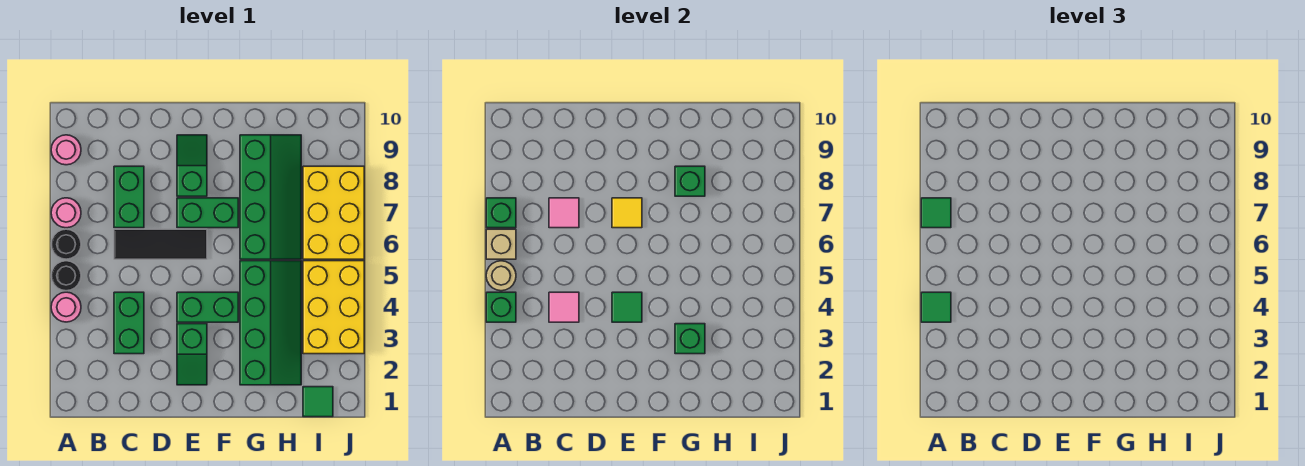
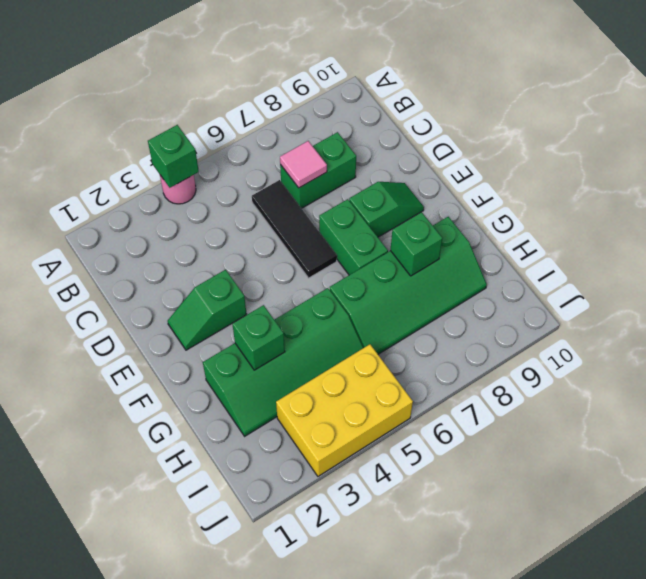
none -> black 1x1 round brick [51,261,81,291]
none -> black 1x1 round brick [51,229,81,259]
none -> pink 1x1 round brick [51,198,81,228]

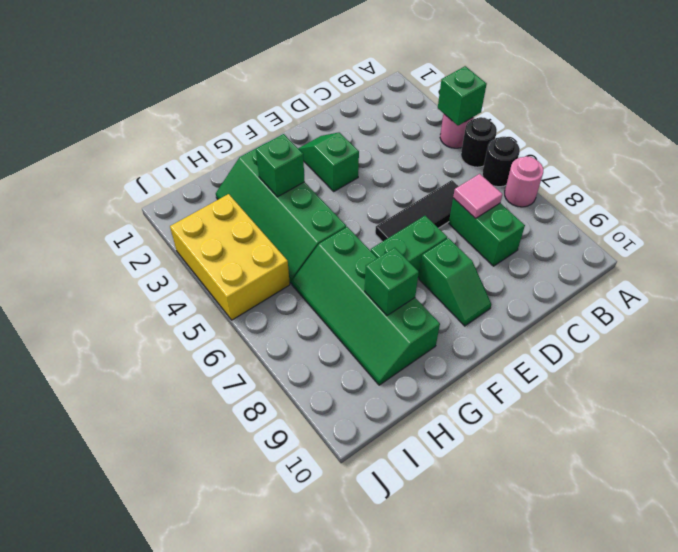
none -> pink 1x1 round brick [51,135,81,165]
none -> green 1x2 brick [114,292,144,354]
none -> green 1x2 brick [177,292,238,322]

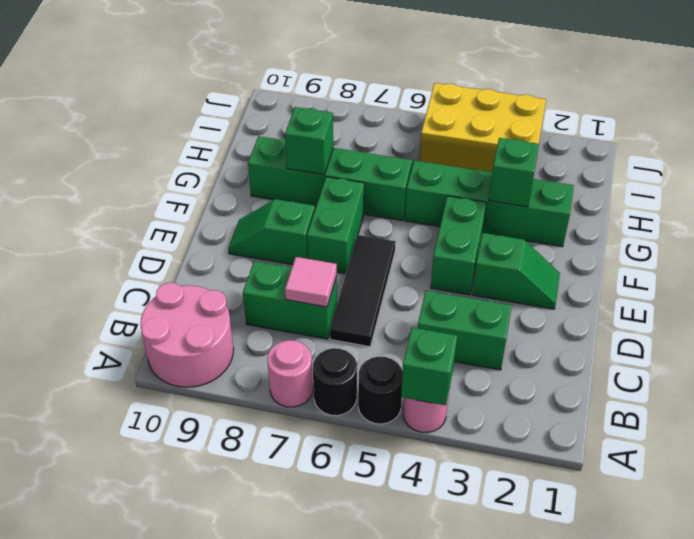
pink 2x2 round brick [141,283,234,387] -> pink 1x1 round brick [51,135,81,165]
none -> green 1x1 tile [303,387,333,417]
none -> yellow 2x3 brick [303,166,364,259]
none -> tan 1x1 round brick [486,261,516,291]

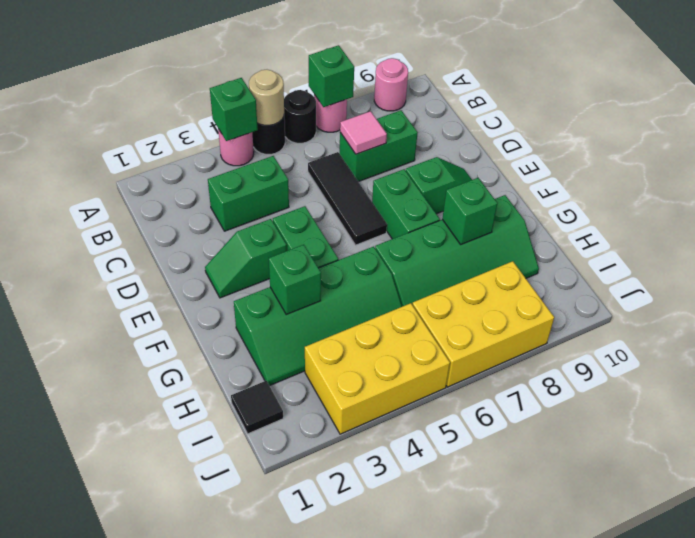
black 1x1 tile [231,381,283,434] -> green 1x1 tile [303,387,333,417]
none -> tan 1x1 brick [486,229,516,259]
none -> pink 1x1 tile [549,292,579,322]
none -> green 1x1 tile [612,292,642,322]

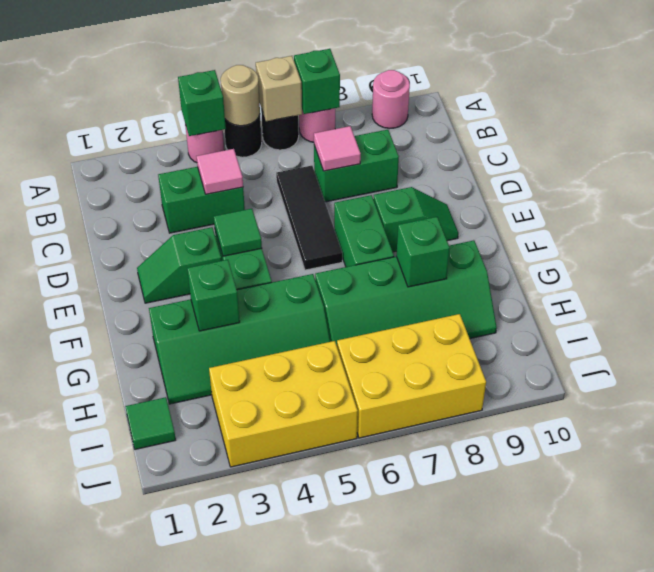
none -> yellow 1x1 tile [612,198,642,228]
none -> green 1x1 tile [921,292,951,322]
none -> green 1x1 tile [921,198,951,228]

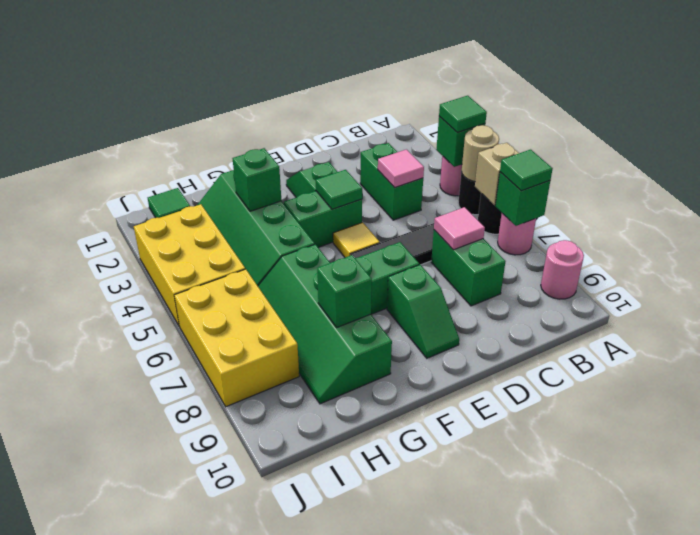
yellow 1x1 tile [333,222,380,257] -> yellow 1x1 tile moved to [612,198,642,228]

